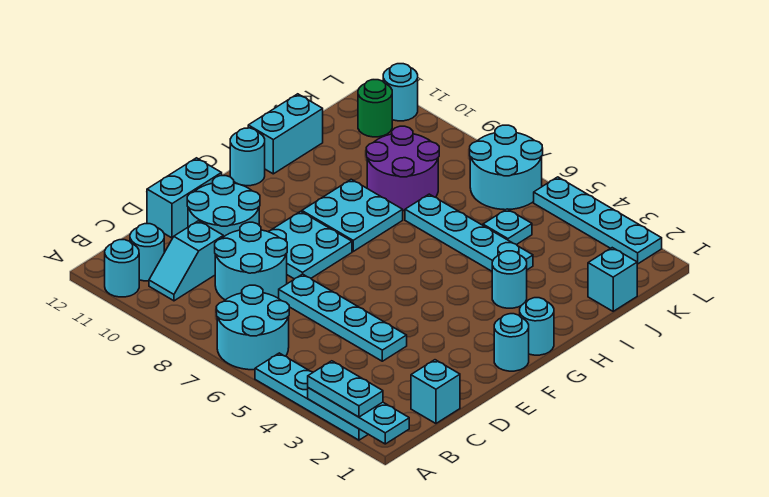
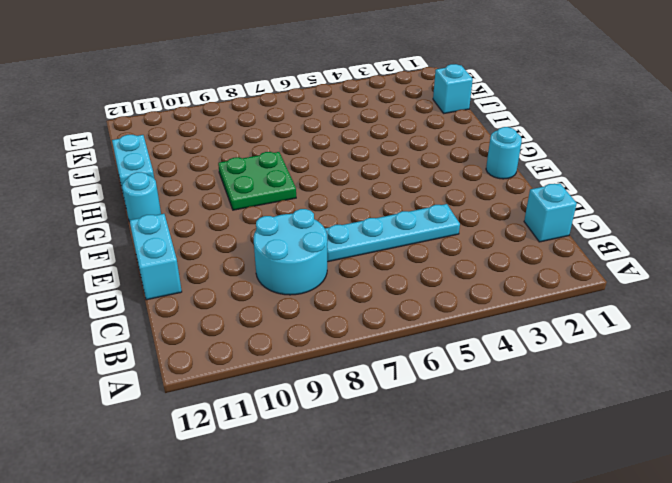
green 2x2 plate [218,152,296,210] -> cyan 2x2 plate [302,179,403,251]
none -> cyan 1x4 plate [255,353,368,440]
none -> cyan 2x2 round brick [216,285,289,370]
none -> cyan 1x1 round brick [105,240,139,297]

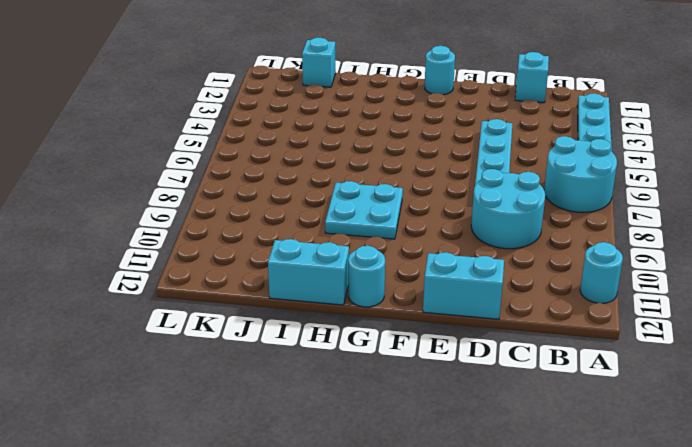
none -> cyan 1x2 slope [149,221,223,301]
none -> cyan 1x1 round brick [130,224,164,281]
none -> cyan 2x2 round brick [187,176,260,237]

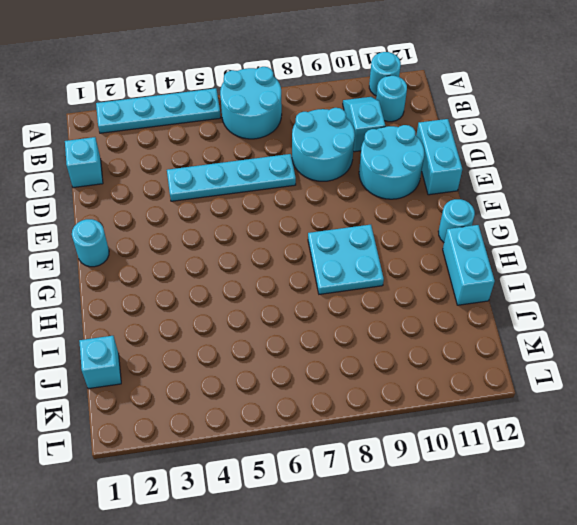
none -> cyan 2x2 plate [268,211,352,279]
none -> cyan 1x1 round brick [520,298,554,355]
none -> cyan 1x1 round brick [492,251,527,308]

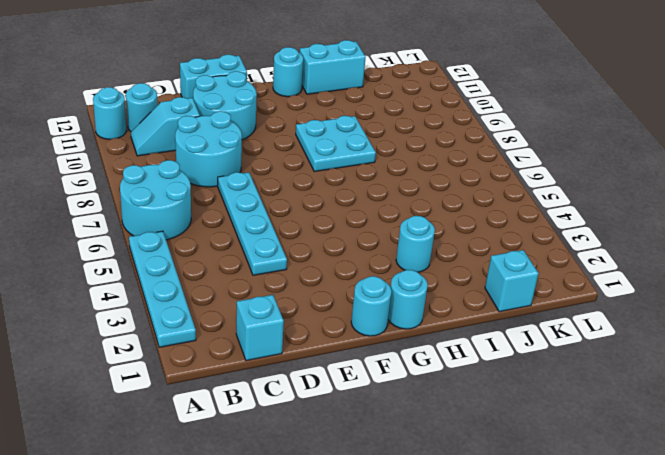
none -> cyan 2x2 plate [268,211,352,279]
none -> cyan 1x4 plate [405,194,533,271]
none -> purple 2x2 round brick [366,126,439,211]

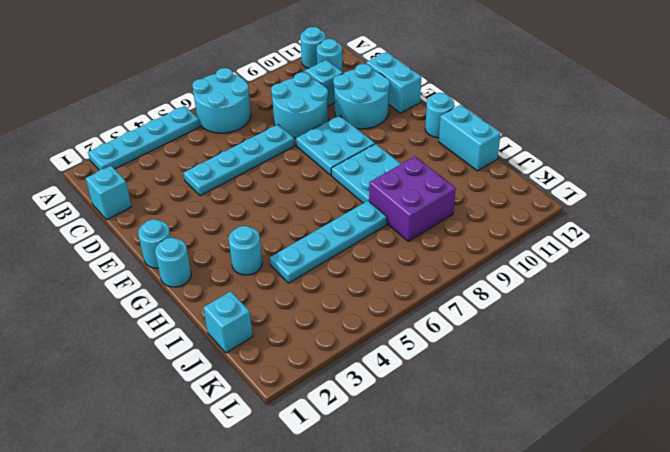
purple 2x2 brick [369,157,456,241] -> purple 2x2 round brick [366,126,439,211]
none -> cyan 1x1 plate [483,209,532,245]
none -> cyan 2x2 round brick [470,125,543,210]
none -> green 1x1 round brick [358,80,392,137]

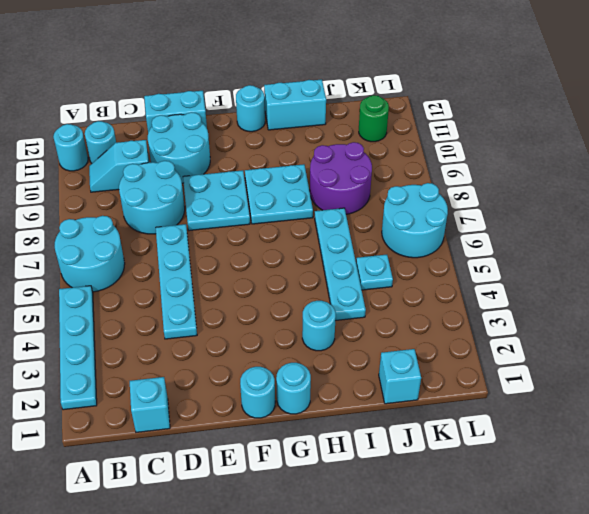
none -> cyan 1x4 plate [534,177,662,264]
none -> cyan 1x1 round brick [383,64,418,121]
none -> cyan 1x3 plate [308,388,409,444]

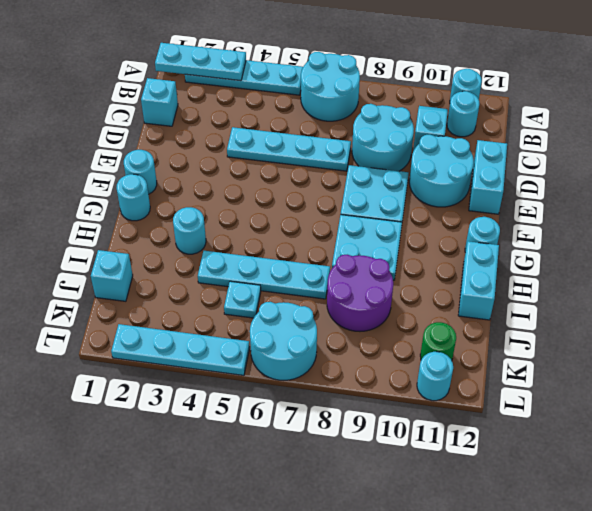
none -> cyan 1x2 plate [308,361,383,417]

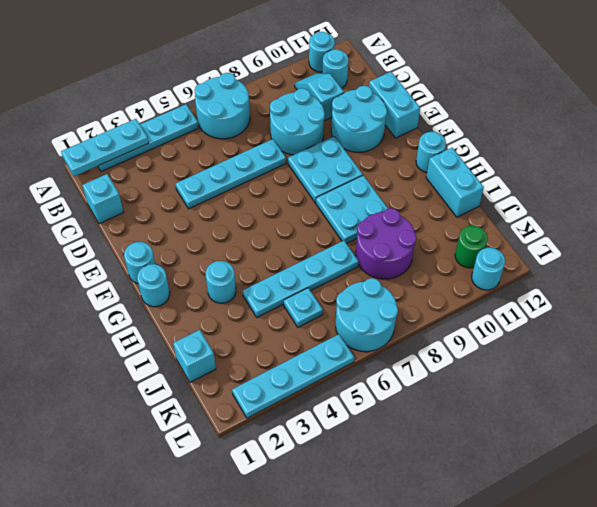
none -> cyan 1x2 plate [308,361,383,417]

